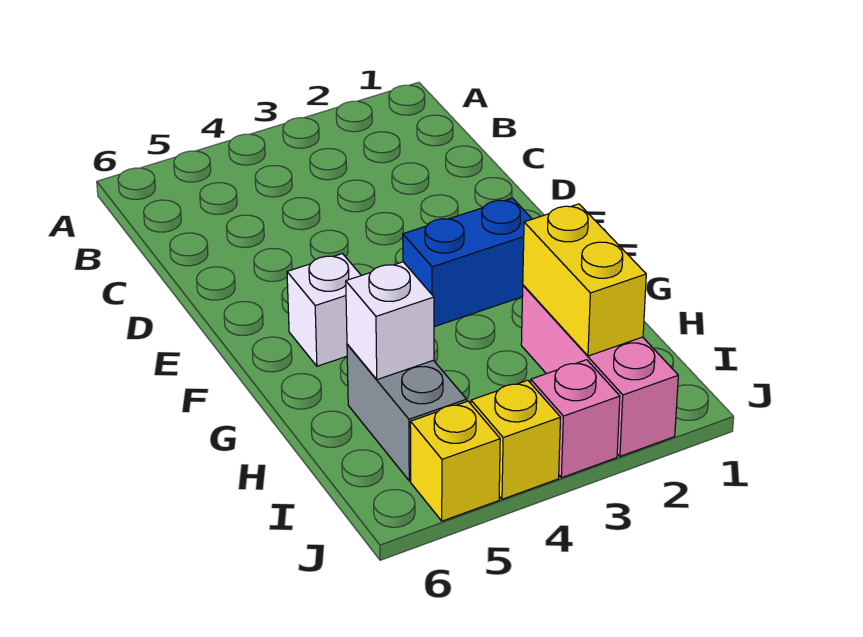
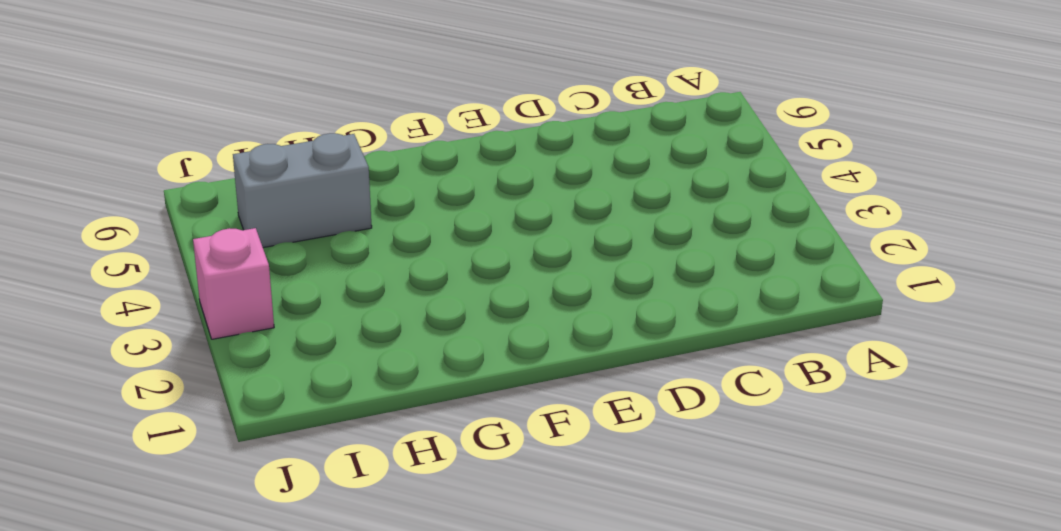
none -> blue 1x2 brick [403,198,532,327]
none -> white 1x1 brick [287,254,361,366]

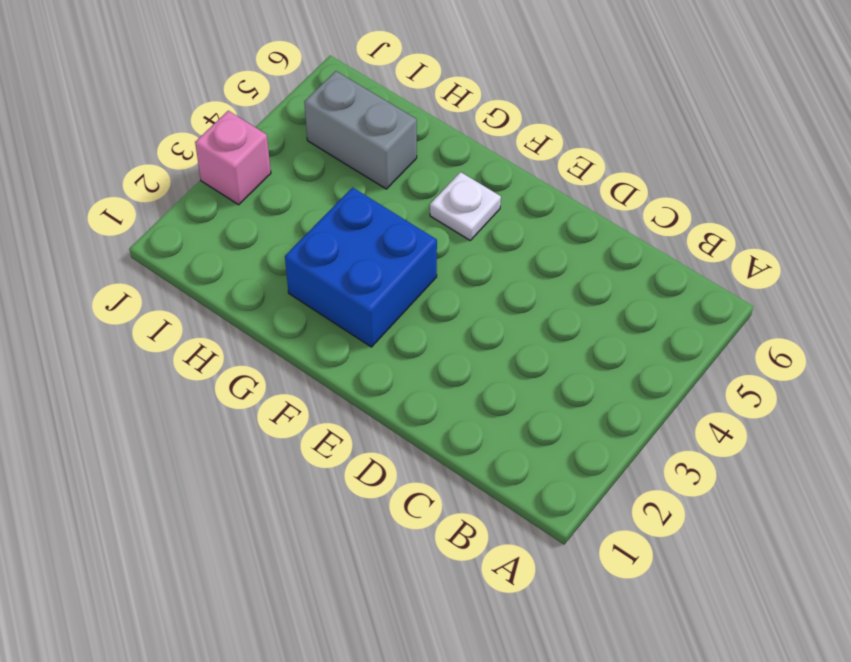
blue 2x2 brick [285,188,437,347] -> blue 1x2 brick [403,198,532,327]
white 1x1 plate [430,172,501,240] -> white 1x1 brick [287,254,361,366]
none -> pink 1x3 brick [521,285,678,456]
none -> yellow 1x1 brick [471,380,561,499]

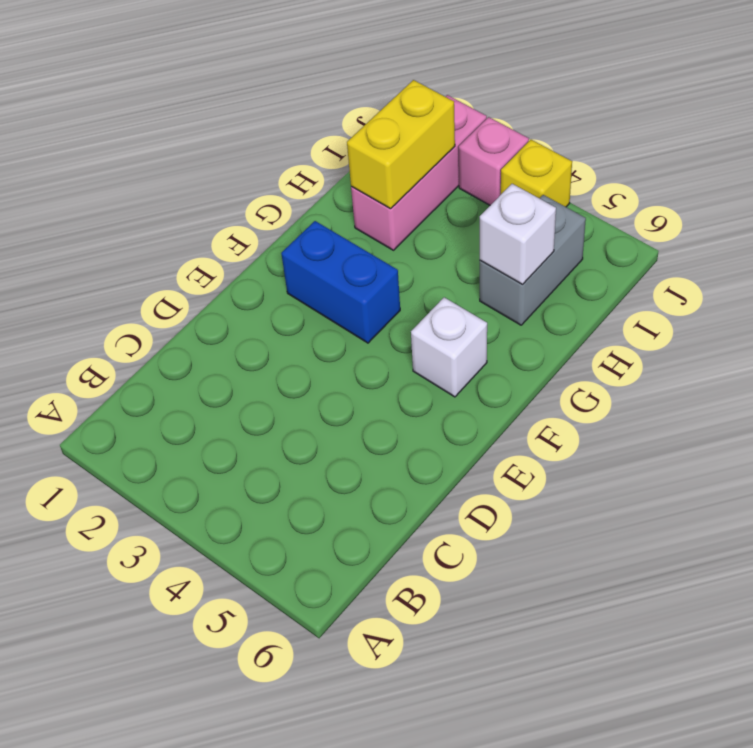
none -> yellow 1x1 brick [410,401,500,521]

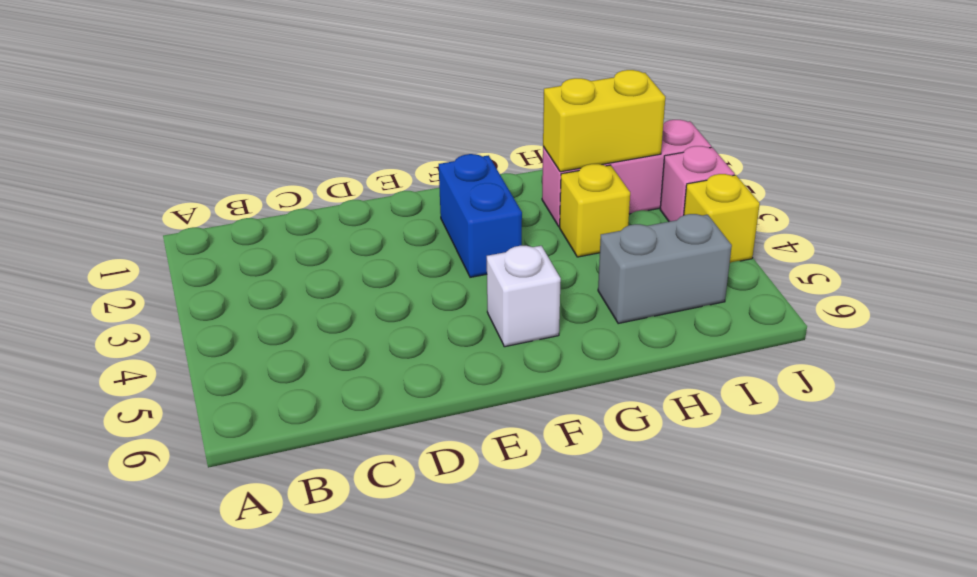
yellow 1x1 brick [560,164,630,257] -> yellow 1x1 brick moved to [410,401,500,521]
none -> white 1x1 brick [346,262,434,380]

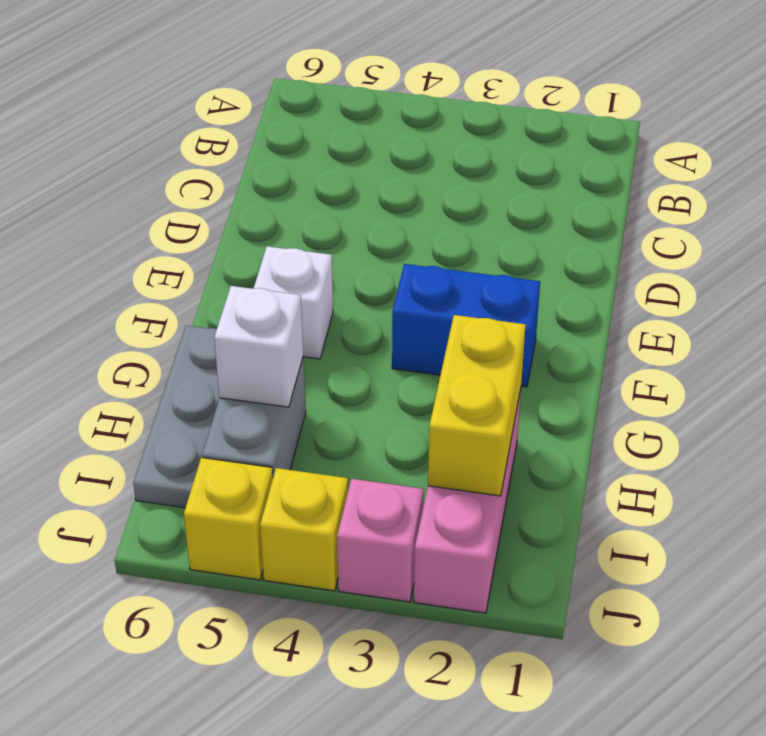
grey 1x3 plate [133,326,219,508] -> none

